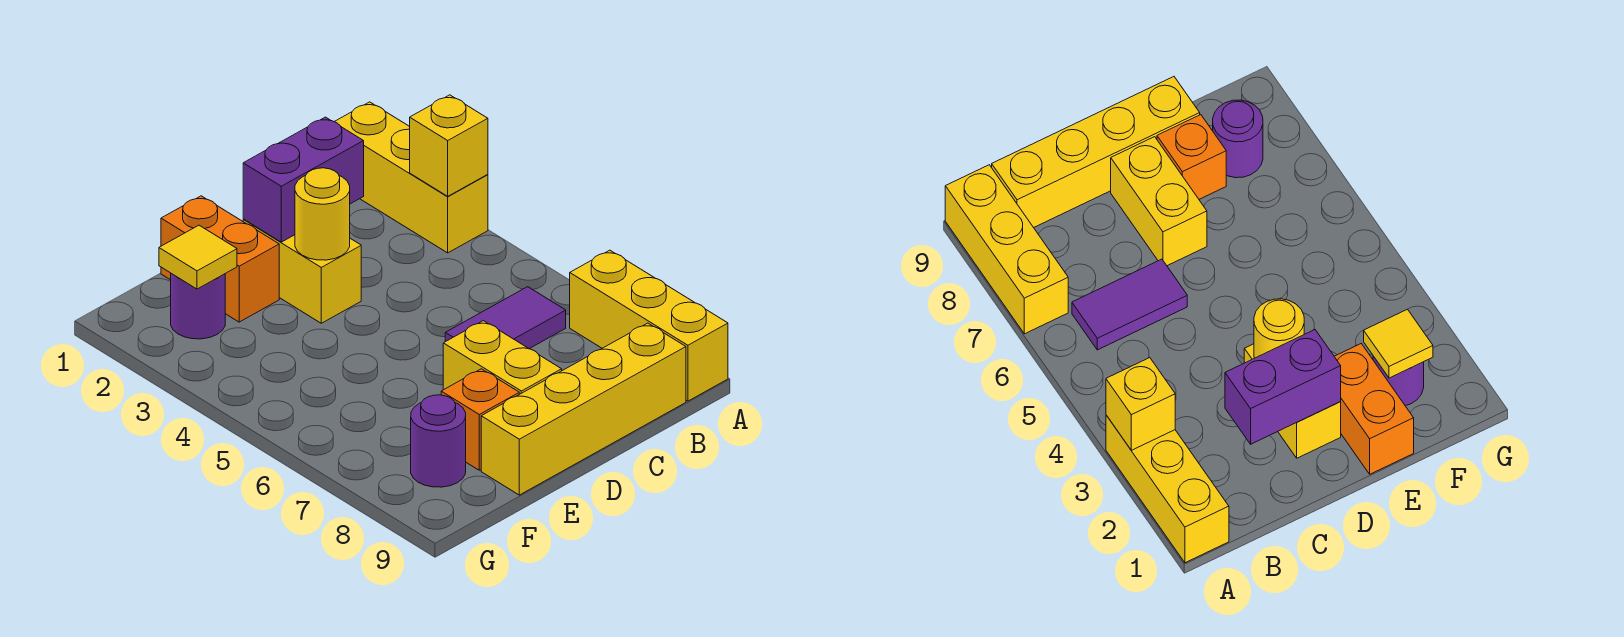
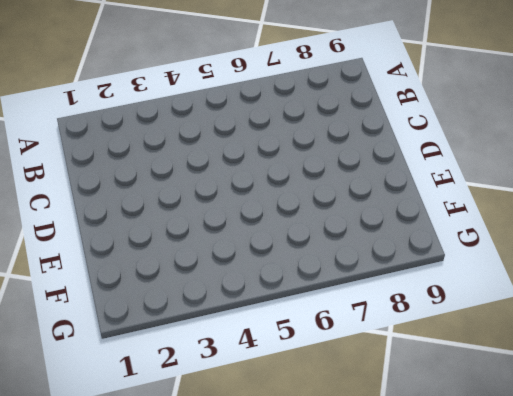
none -> yellow 1x3 brick [334,102,488,253]
none -> yellow 1x3 brick [570,250,728,401]
none -> purple 1x2 tile [445,287,566,349]

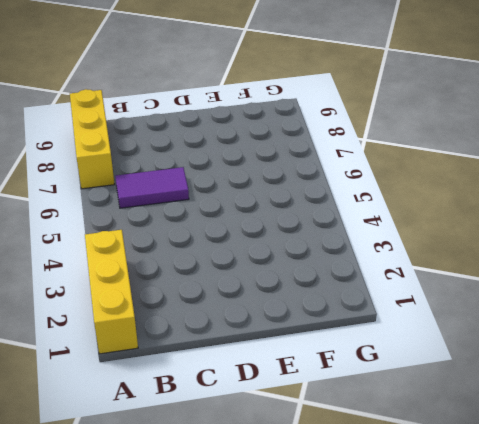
none -> yellow 1x4 brick [481,323,686,495]
none -> yellow 1x2 brick [243,220,361,323]
none -> yellow 1x2 brick [443,321,562,394]

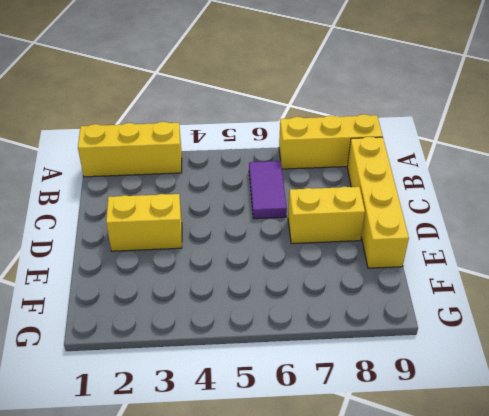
none -> orange 1x2 brick [161,196,279,322]
none -> orange 1x1 brick [441,369,519,470]
none -> purple 1x1 round brick [171,274,225,339]

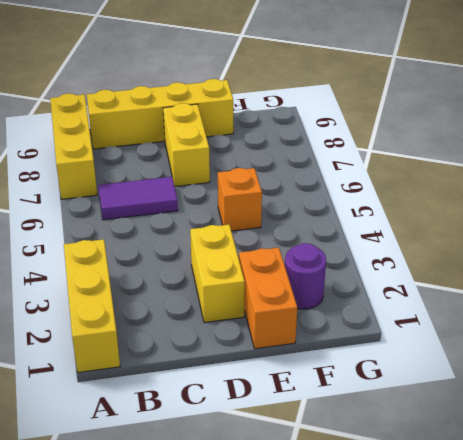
orange 1x1 brick [218,168,262,231] -> orange 1x1 brick moved to [441,369,519,470]
none -> purple 1x1 round brick [411,395,466,487]
none -> yellow 1x1 brick [410,95,488,196]
none -> purple 1x2 brick [243,117,364,242]

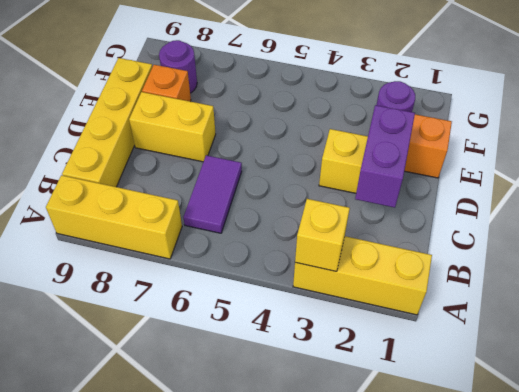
none -> yellow 1x1 round brick [295,168,350,260]
none -> yellow 1x1 tile [159,225,237,289]

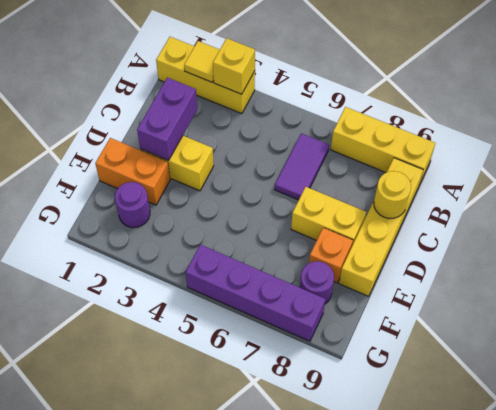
yellow 1x1 tile [184,41,220,82] -> yellow 1x1 tile moved to [159,225,237,289]
yellow 1x1 round brick [374,171,411,219] -> yellow 1x1 round brick moved to [295,168,350,260]
purple 1x4 brick [186,245,325,341] -> none

